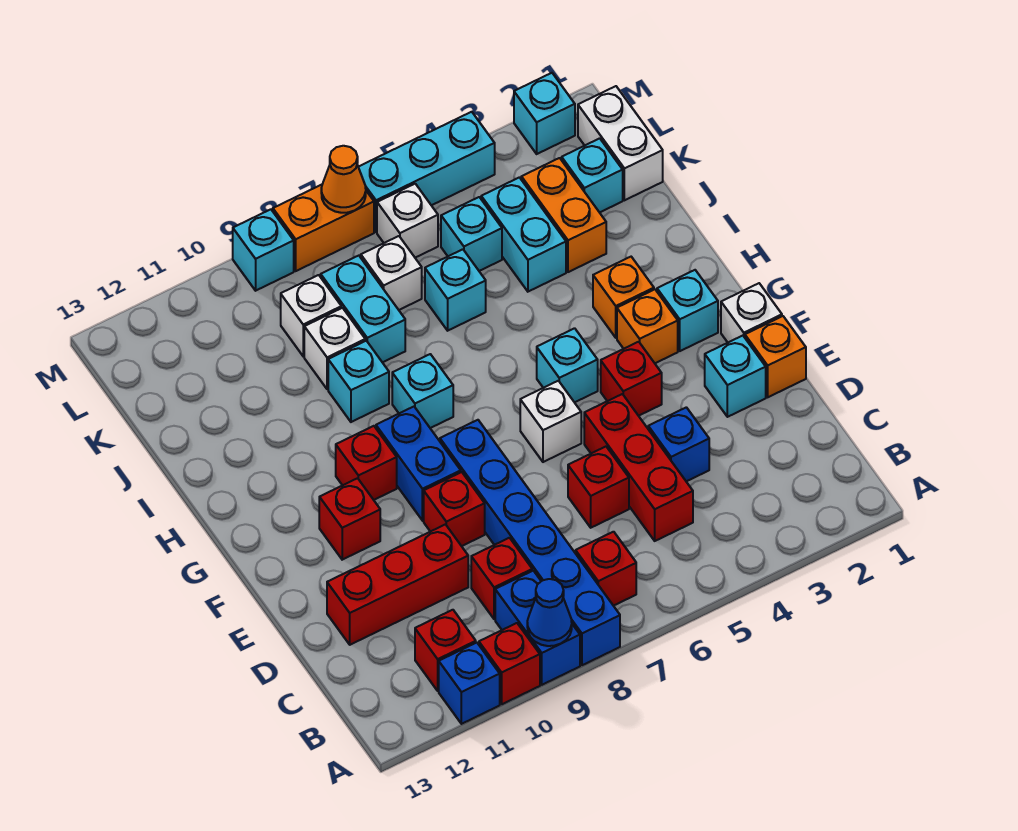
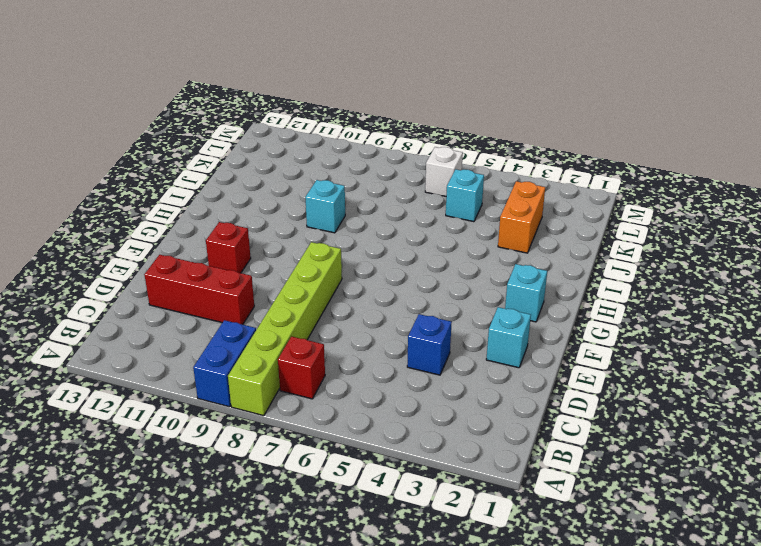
lime 1x6 brick [228,242,342,416] -> blue 1x6 brick [440,420,620,665]
none -> red 1x1 brick [479,623,540,704]
none -> blue 1x1 brick [439,643,500,724]
none -> red 1x1 brick [415,610,476,691]
none -> red 1x3 brick [584,394,693,541]

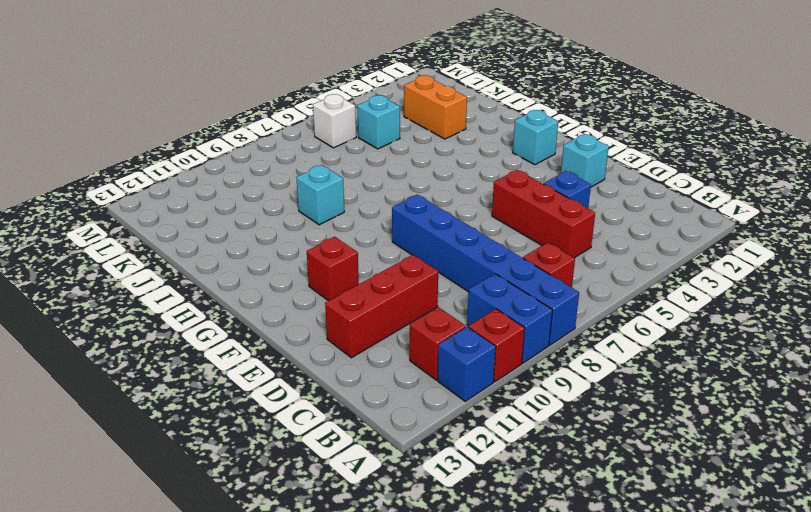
none -> red 1x1 brick [471,538,532,619]
none -> red 1x1 brick [568,447,629,528]
none -> orange 1x1 brick [745,316,806,397]
none -> red 1x1 brick [424,472,485,546]

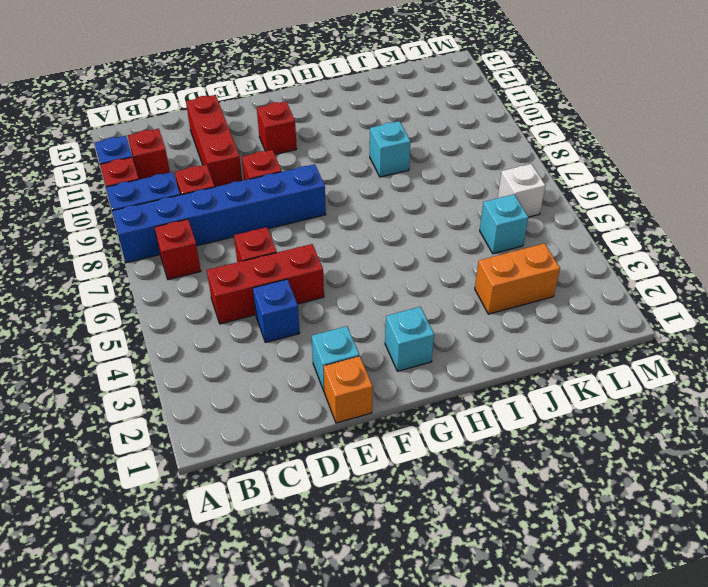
none -> white 1x1 brick [721,283,782,342]
none -> red 1x1 brick [601,342,662,416]
none -> white 1x1 brick [520,381,581,462]
none -> blue 1x2 brick [376,407,461,521]

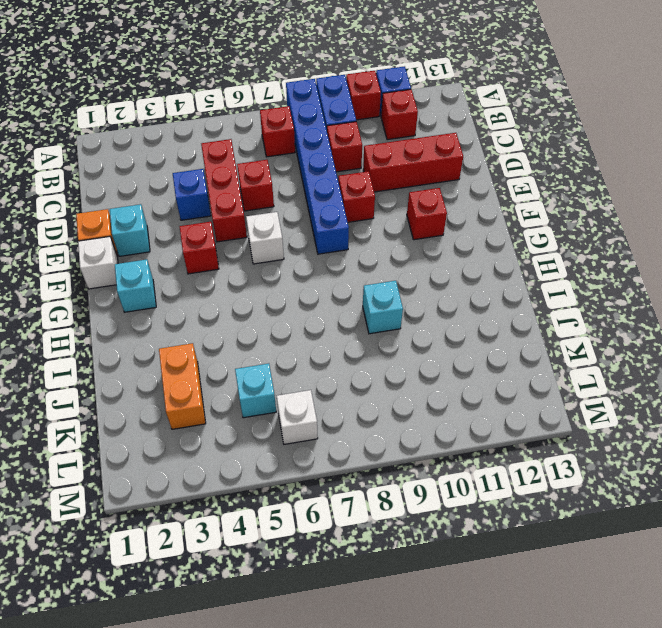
none -> blue 1x2 brick [376,407,461,521]
none -> orange 1x1 brick [617,289,678,363]
none -> cyan 1x1 brick [537,328,598,402]
none -> red 1x1 brick [336,426,397,500]

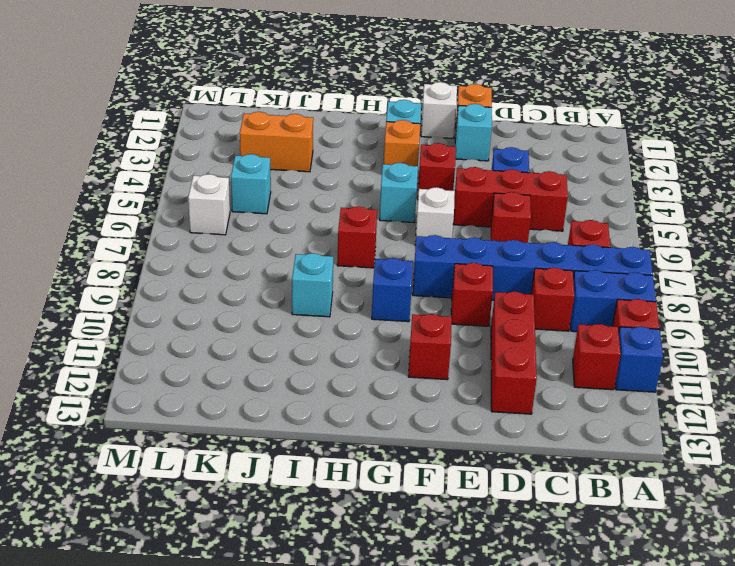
blue 1x1 brick [372,258,413,322] -> blue 1x2 brick [376,407,461,521]
red 1x1 brick [337,206,377,268] -> red 1x1 brick moved to [336,426,397,500]
none -> orange 1x1 brick [593,257,654,338]
none -> cyan 1x1 brick [392,354,453,428]
none -> cyan 1x2 brick [481,177,566,292]
none -> cyan 1x1 brick [425,249,486,331]

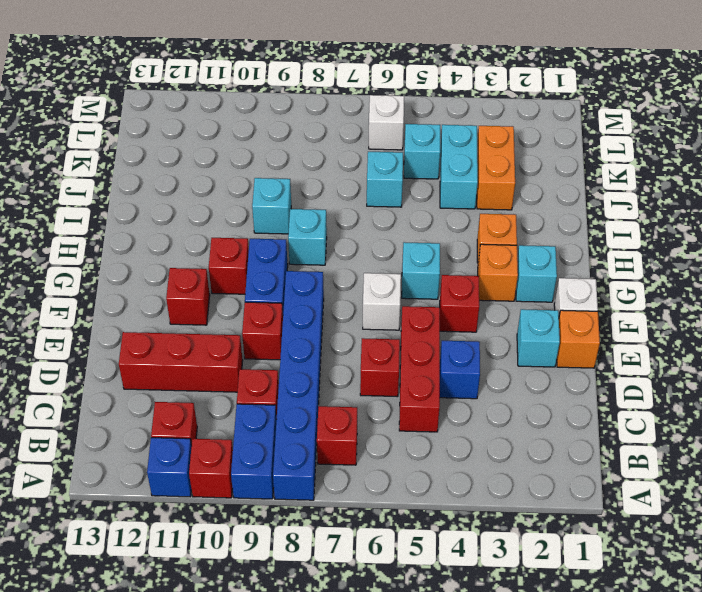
none -> cyan 1x2 brick [321,256,405,363]
none -> white 1x1 brick [304,308,365,389]
none -> white 1x2 brick [578,86,663,200]
none -> cyan 1x1 brick [562,138,623,213]

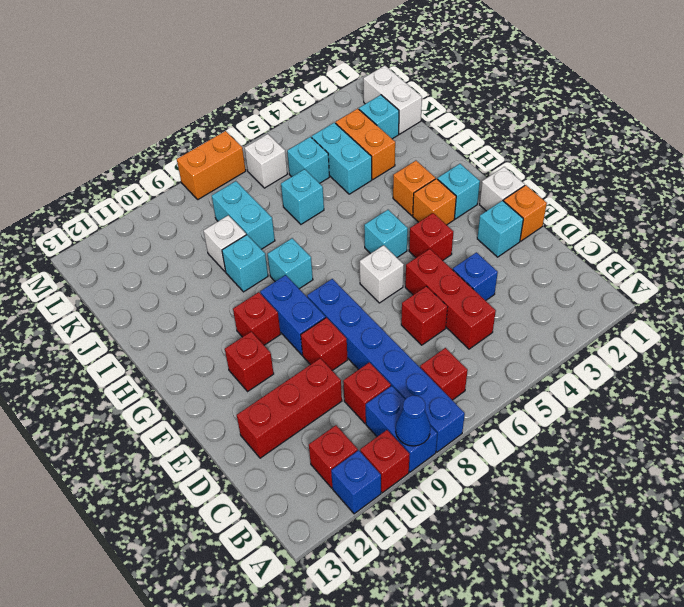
none -> white 1x1 brick [361,236,422,310]
none -> white 1x1 brick [281,275,341,356]
none -> cyan 1x1 brick [514,73,575,154]
none -> cyan 1x3 brick [359,112,495,232]

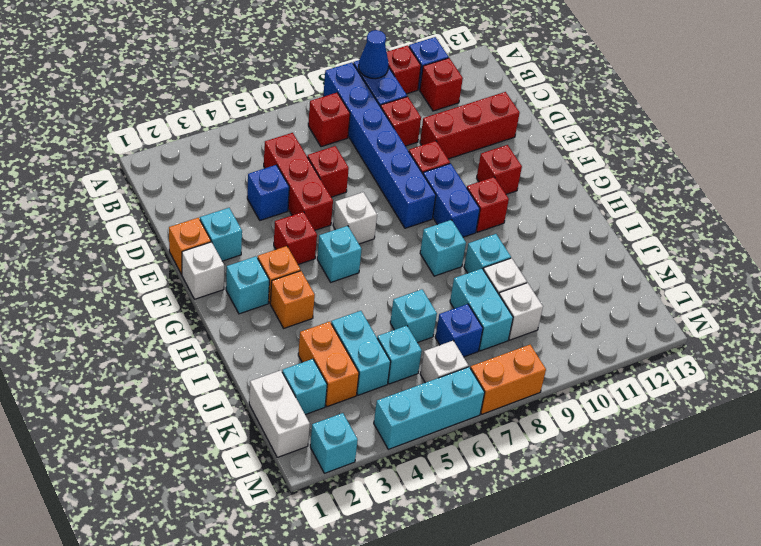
blue 1x1 brick [435,304,483,357] -> white 1x1 brick [361,236,422,310]
none -> cyan 1x1 brick [233,209,294,291]
none -> orange 1x1 cone [321,146,366,213]

